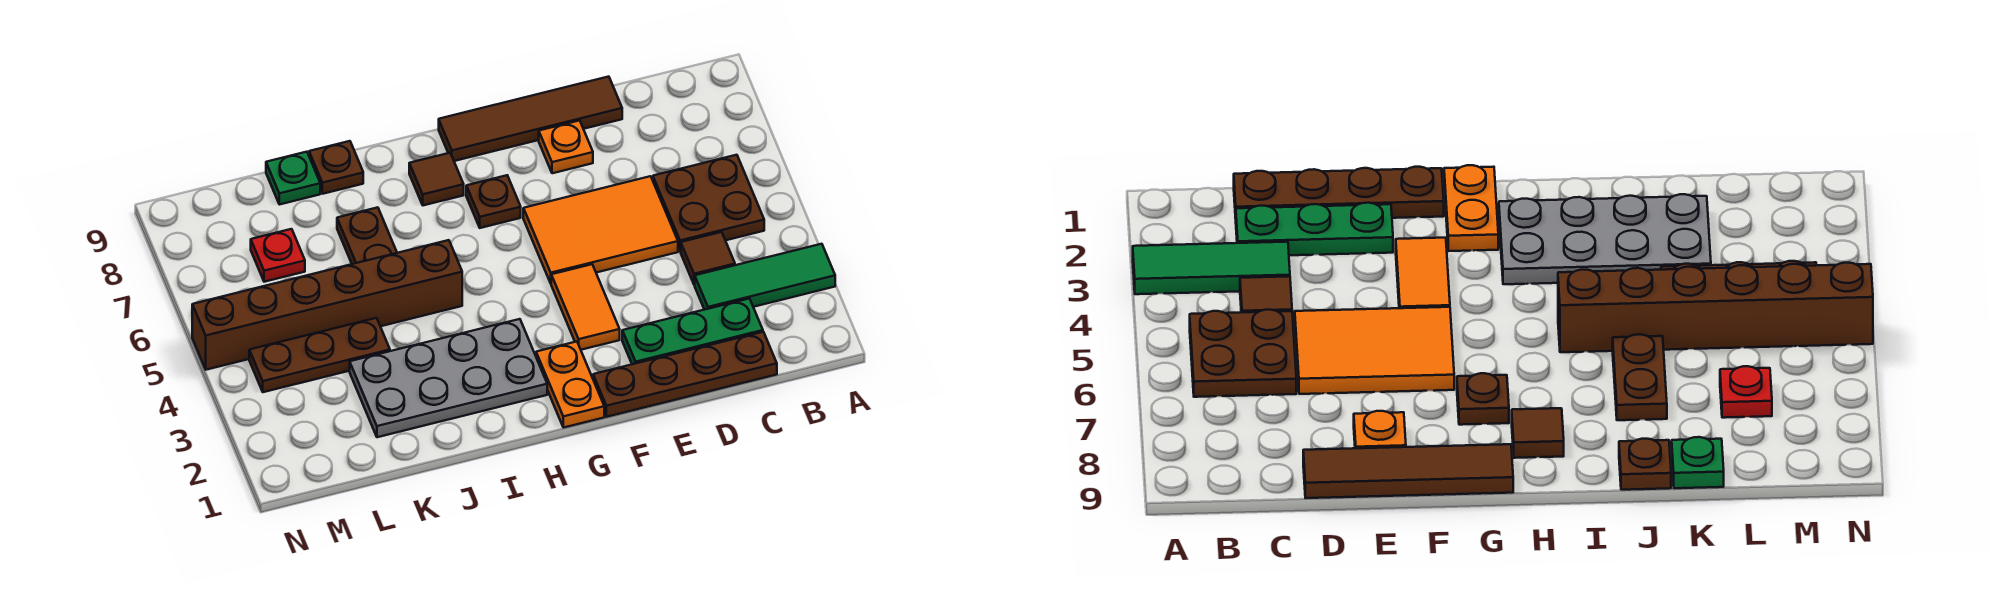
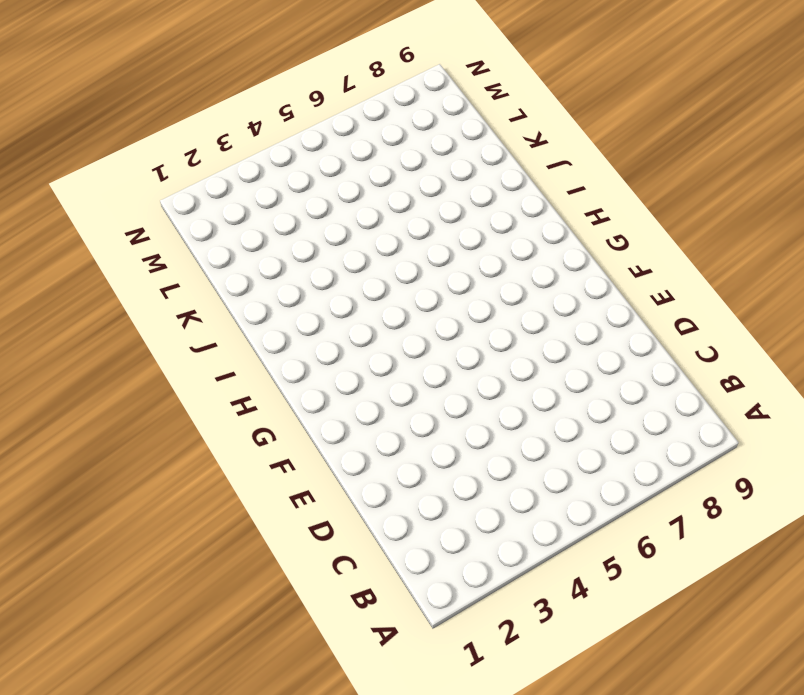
none -> green 1x3 tile [695,244,835,310]
none -> brown 2x2 plate [653,155,764,252]
none -> brown 1x4 plate [593,332,777,417]

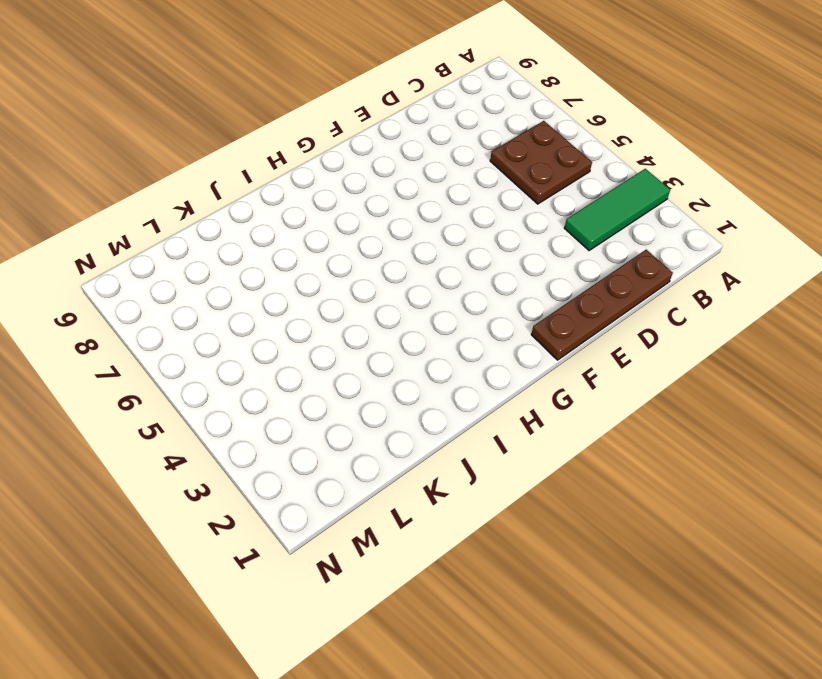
none -> green 1x3 plate [622,299,763,364]
none -> brown 1x1 tile [681,232,735,285]
none -> orange 2x3 tile [523,176,678,283]

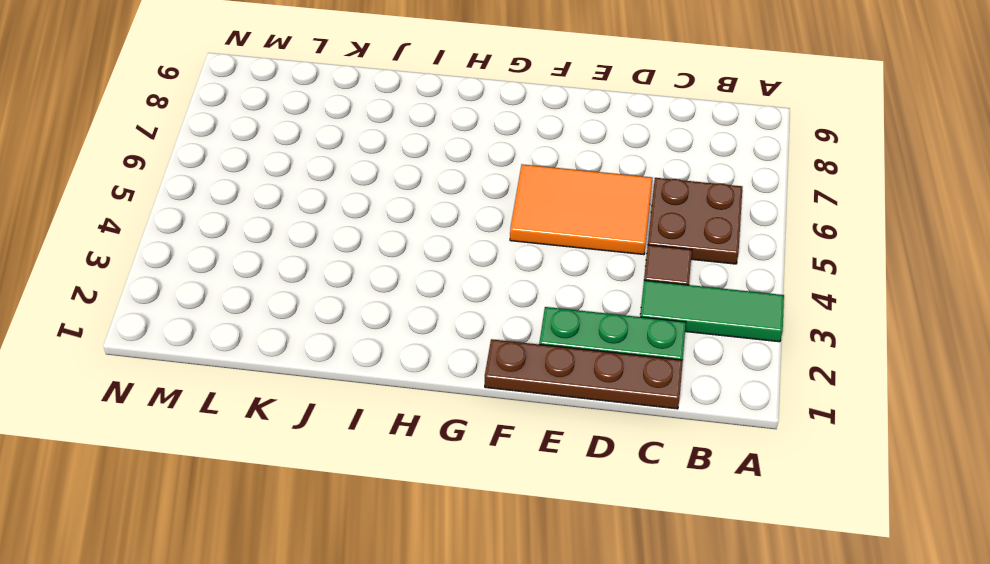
none -> brown 1x4 tile [439,77,622,161]
none -> orange 1x1 plate [539,120,593,173]
none -> orange 1x2 tile [551,264,620,350]

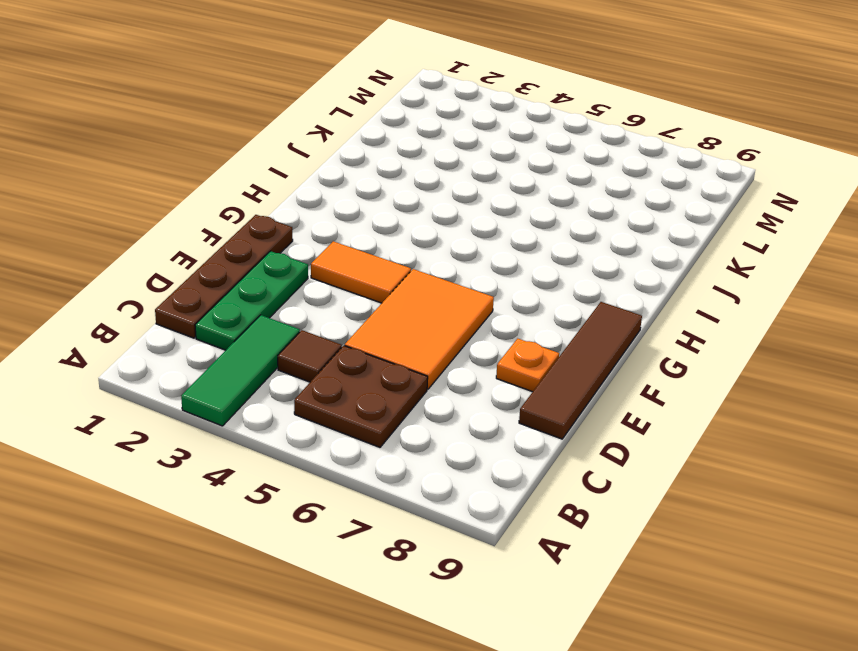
none -> orange 1x2 plate [536,342,604,428]
none -> brown 1x1 plate [466,175,521,228]
none -> grey 2x4 plate [350,319,547,437]

